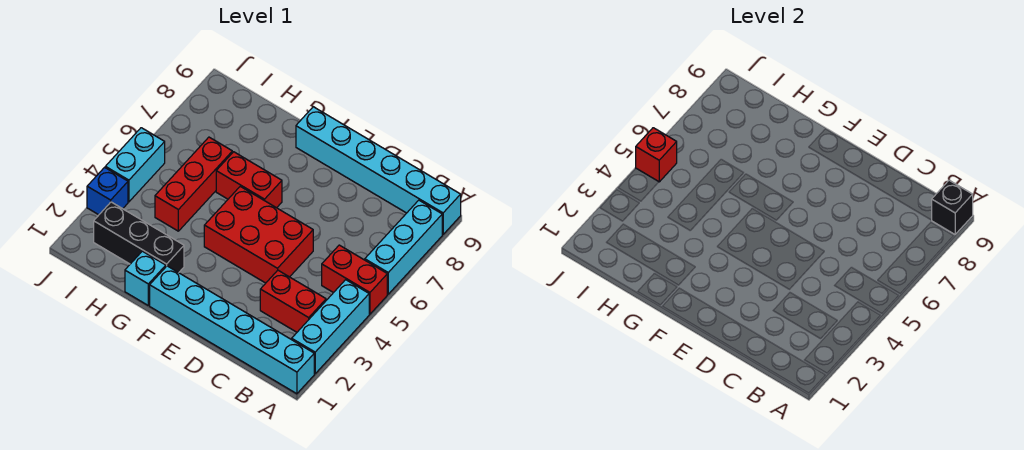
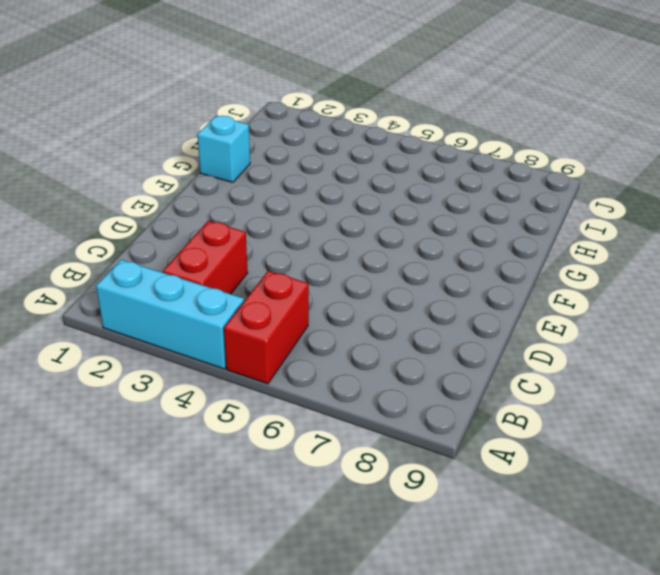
none -> cyan 1x6 brick [150,266,314,394]
none -> cyan 1x3 brick [365,200,442,294]
none -> cyan 1x6 brick [296,107,461,234]

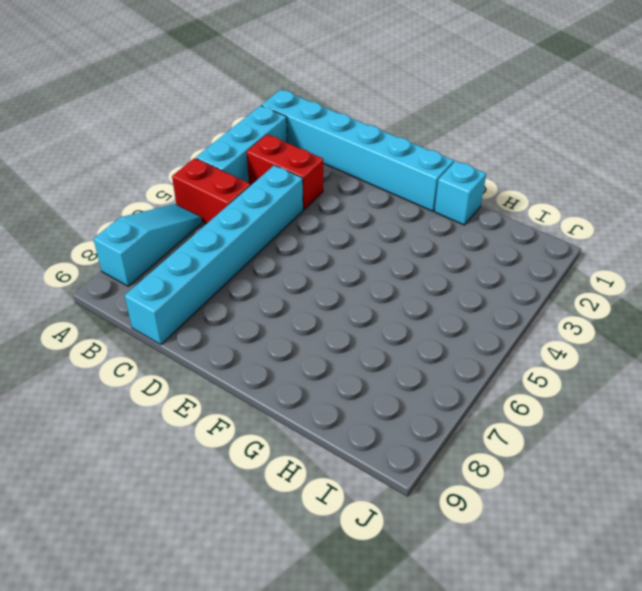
cyan 1x3 slope [94,204,202,286] -> cyan 1x3 brick [365,200,442,294]
cyan 1x6 brick [125,165,303,345] -> cyan 1x6 brick turned to [296,107,461,234]
none -> red 2x3 brick [204,186,313,283]
none -> red 1x2 brick [216,152,282,208]
none -> black 1x3 brick [94,202,184,273]

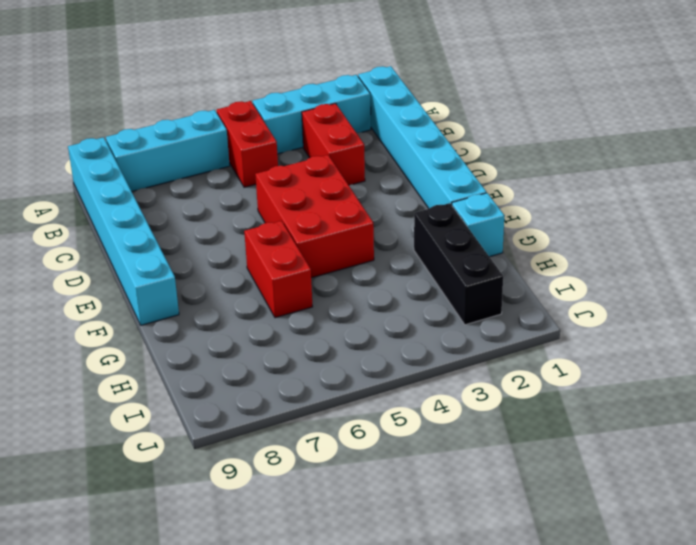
none -> red 1x3 brick [155,137,232,231]
none -> blue 1x1 brick [87,167,128,215]
none -> cyan 1x2 brick [105,128,165,202]

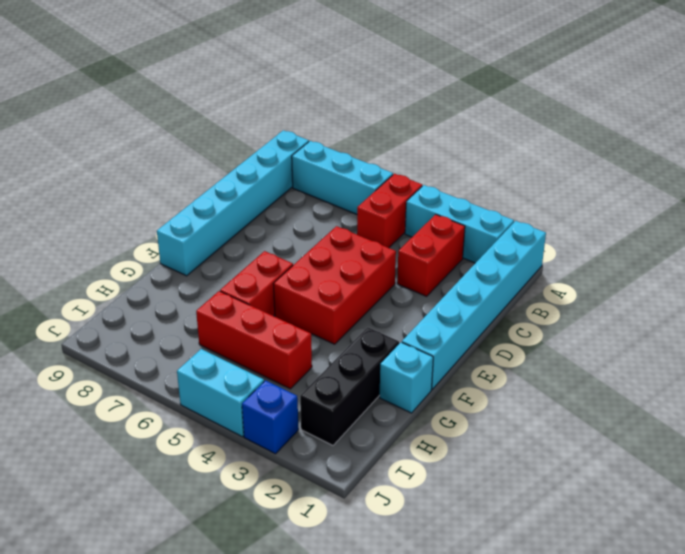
none -> black 1x1 brick [932,180,973,234]
none -> red 1x1 brick [636,128,677,182]

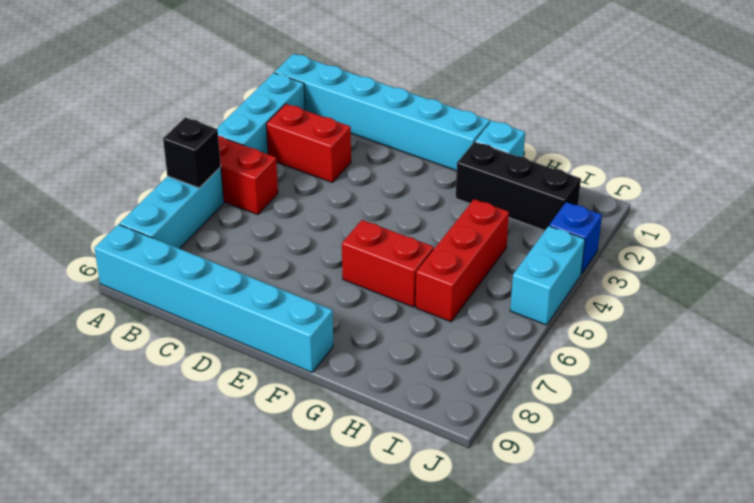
black 1x1 brick [163,117,221,188] -> black 1x1 brick moved to [932,180,973,234]
none -> red 2x3 brick [204,186,313,283]
none -> red 1x1 brick [636,128,677,182]

